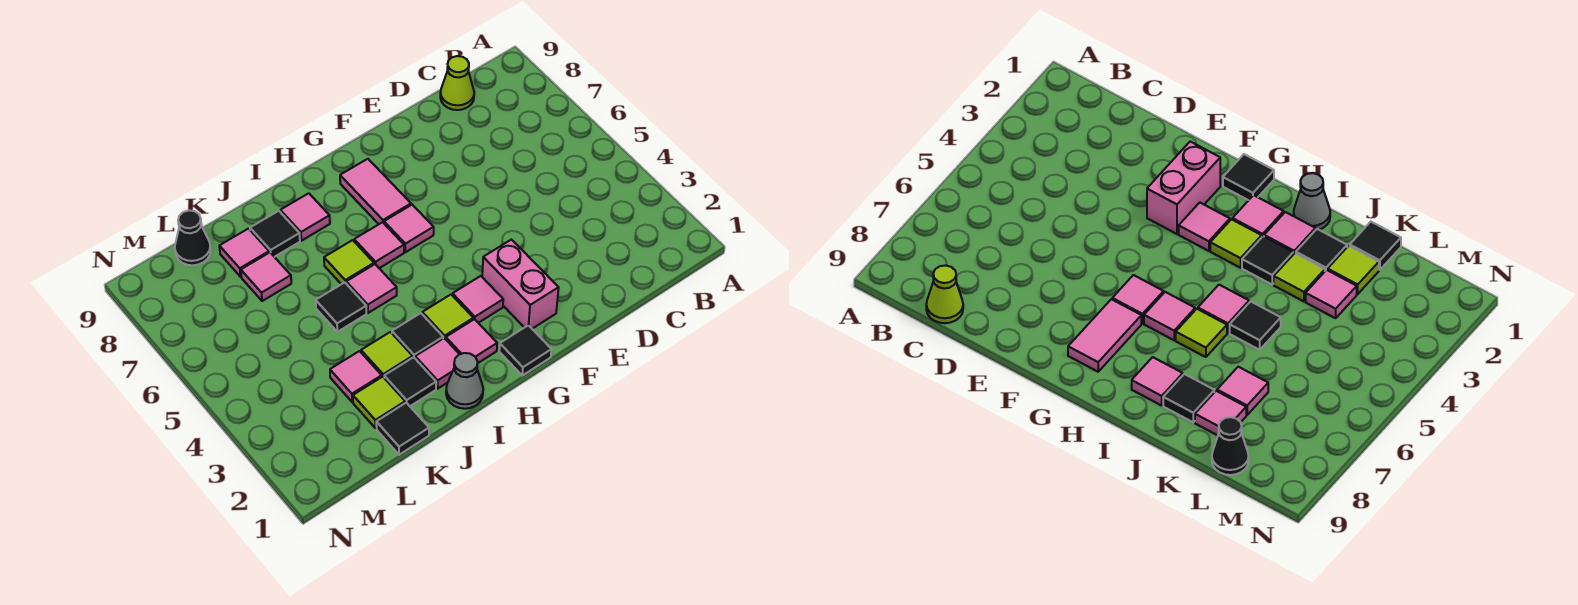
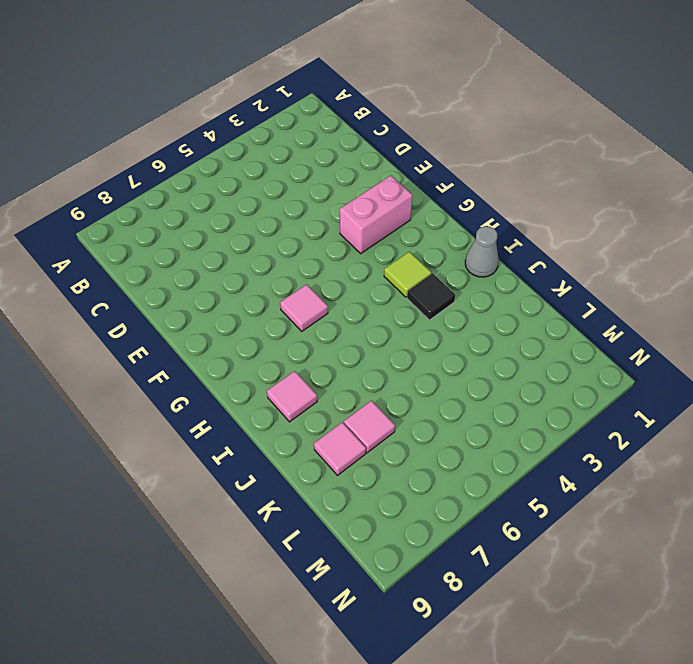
none -> lime 1x1 cone [440,56,474,110]
none -> black 1x1 tile [499,325,552,375]
none -> pink 1x1 tile [452,276,503,323]

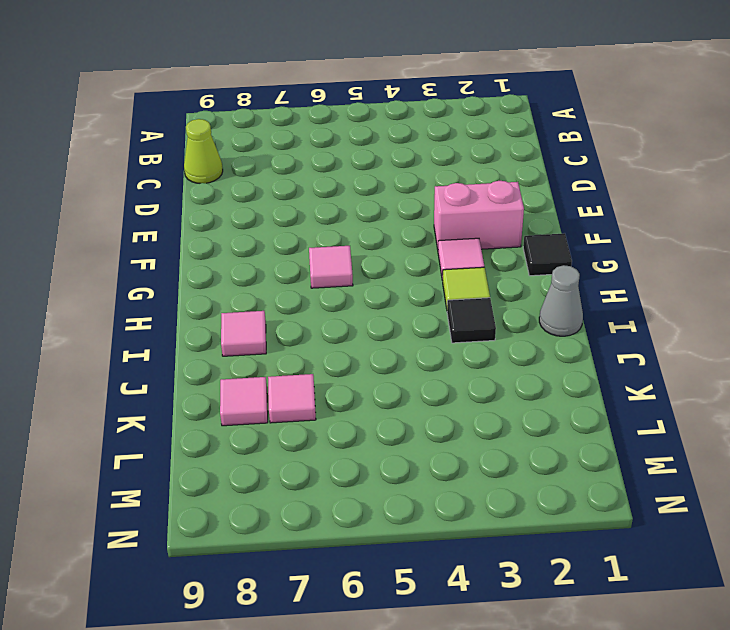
none -> pink 1x2 tile [340,159,411,224]
none -> pink 1x1 tile [446,319,497,363]
none -> pink 1x1 tile [354,222,404,268]

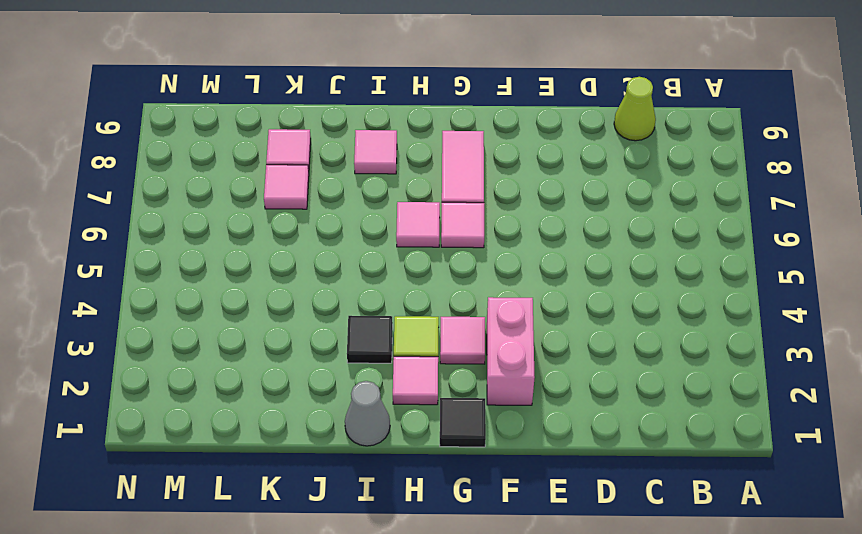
none -> pink 1x1 tile [415,338,460,389]
none -> pink 1x1 tile [346,264,397,313]
none -> lime 1x1 tile [324,240,374,284]

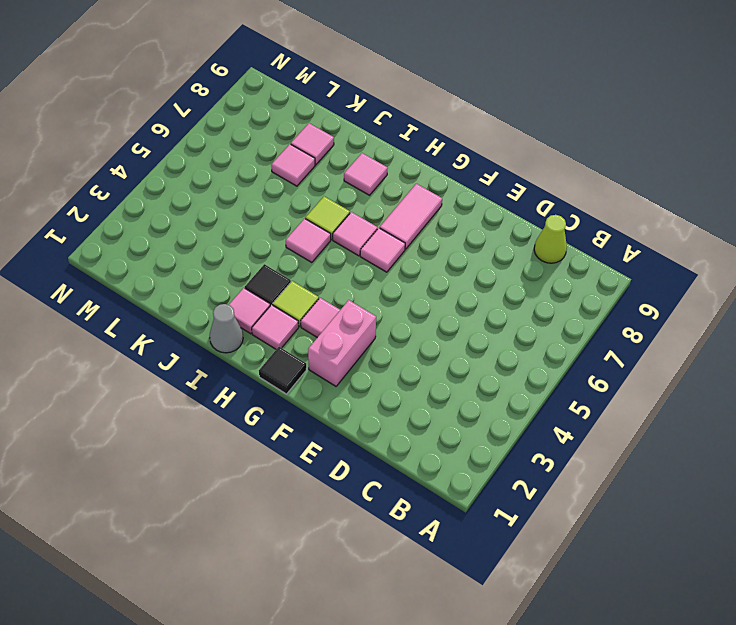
none -> black 1x1 tile [384,357,436,406]
none -> lime 1x1 tile [361,332,413,377]
none -> black 1x1 tile [316,282,366,332]

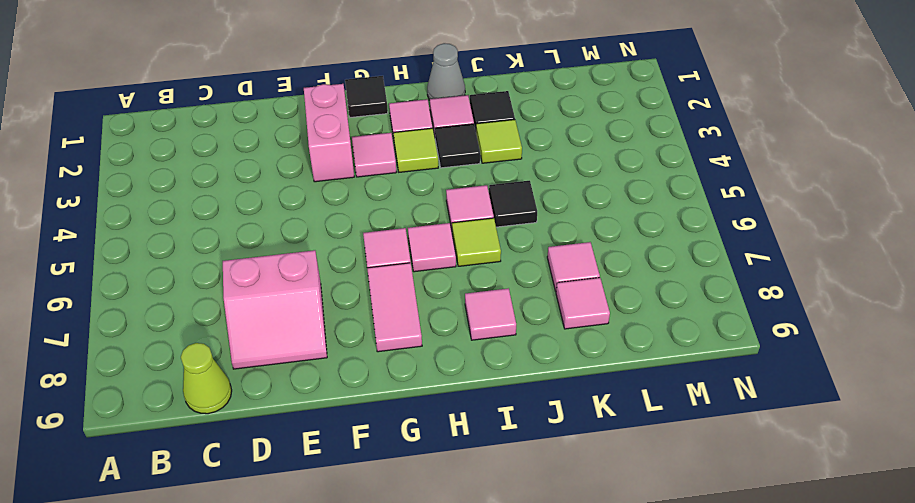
pink 2x2 slope [223,250,327,369] -> none
none -> black 1x1 tile [250,211,300,257]
none -> black 1x1 tile [376,403,429,455]
none -> lime 1x1 tile [353,377,405,428]

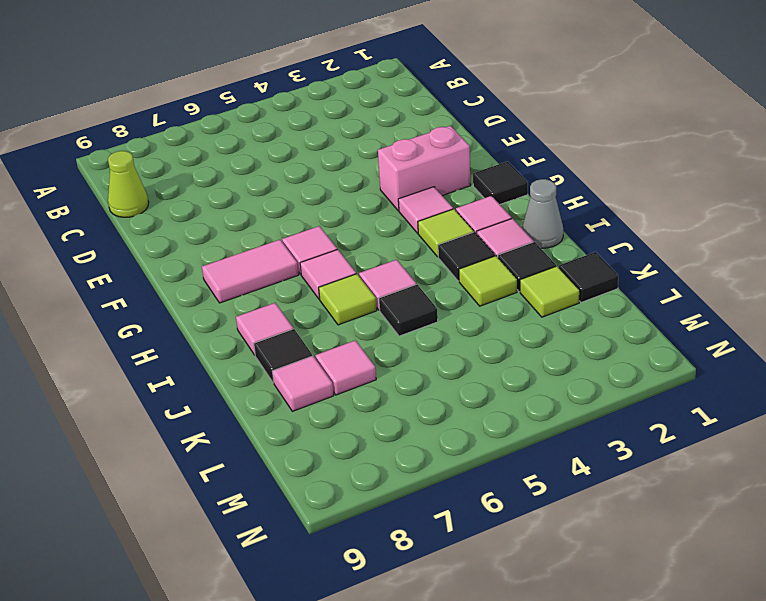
none -> pink 1x1 tile [330,351,382,402]
none -> black 1x1 cone [175,210,211,265]

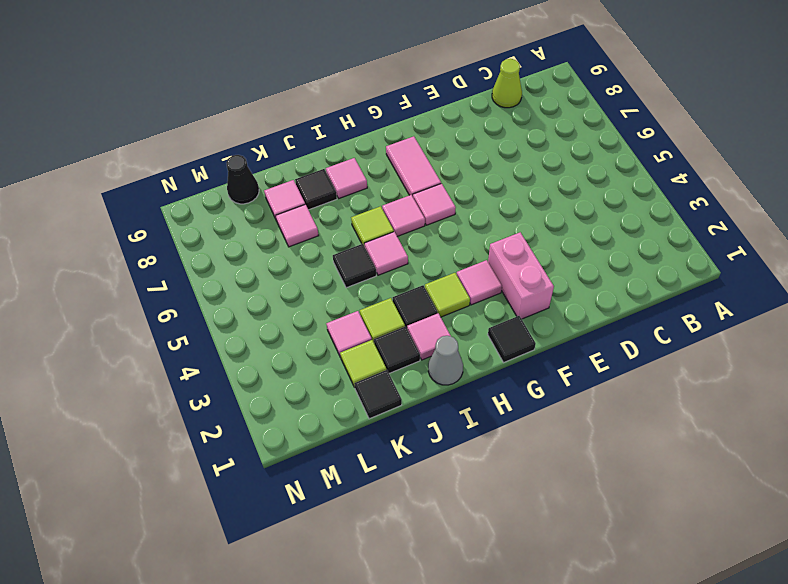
none -> pink 1x1 tile [446,319,497,363]

